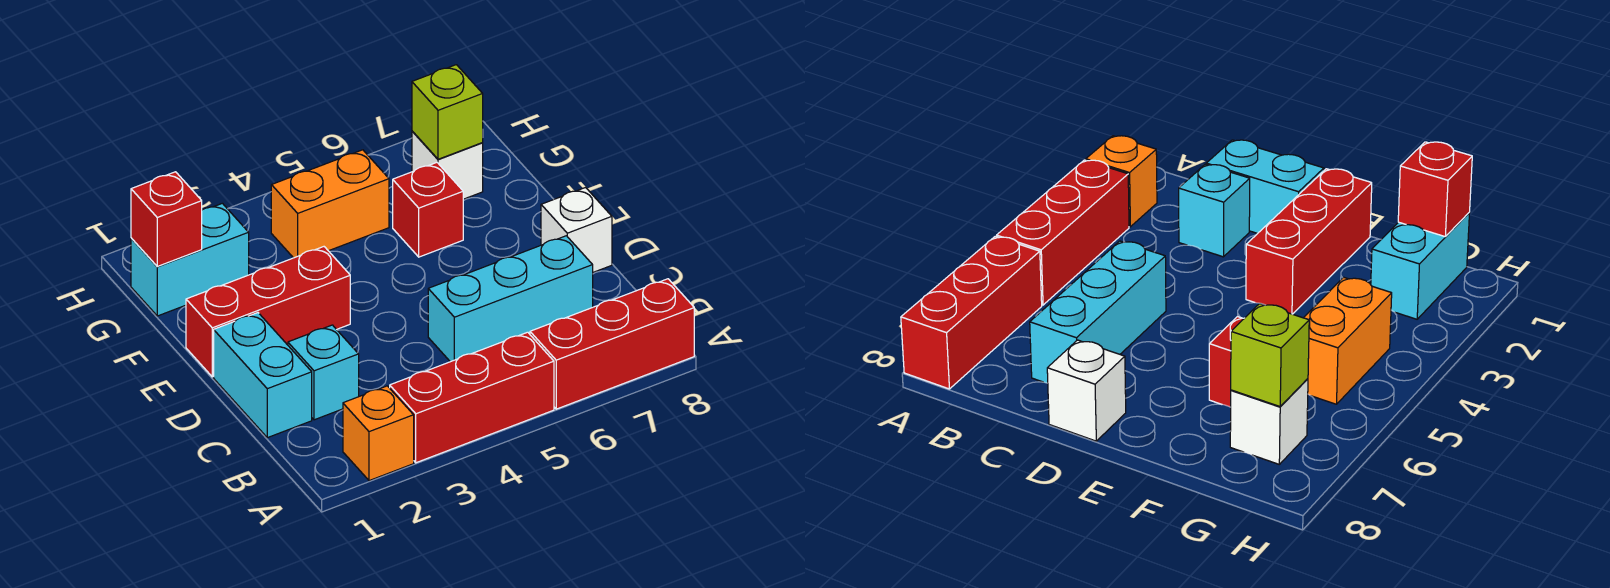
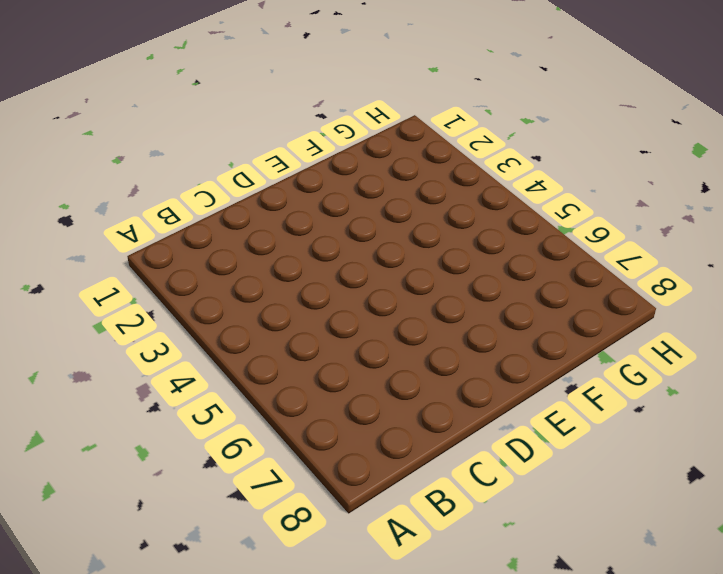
none -> orange 1x1 brick [343,386,414,481]
none -> red 1x3 brick [390,332,554,463]
none -> red 1x3 brick [530,279,694,409]

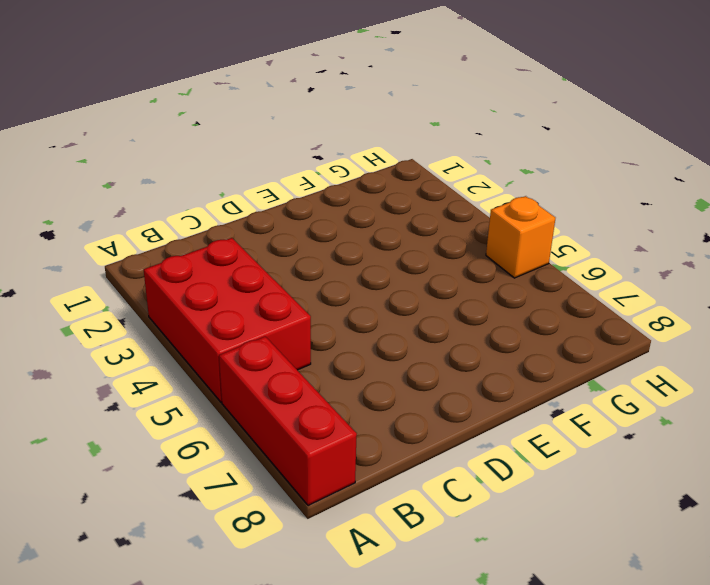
red 2x3 brick [144,238,311,402] -> red 1x3 brick [390,332,554,463]
orange 1x1 brick [486,196,555,278] -> orange 1x1 brick moved to [343,386,414,481]
none -> cyan 1x2 brick [214,313,312,438]
none -> cyan 1x1 brick [288,325,359,420]
none -> cyan 1x3 brick [428,236,593,362]

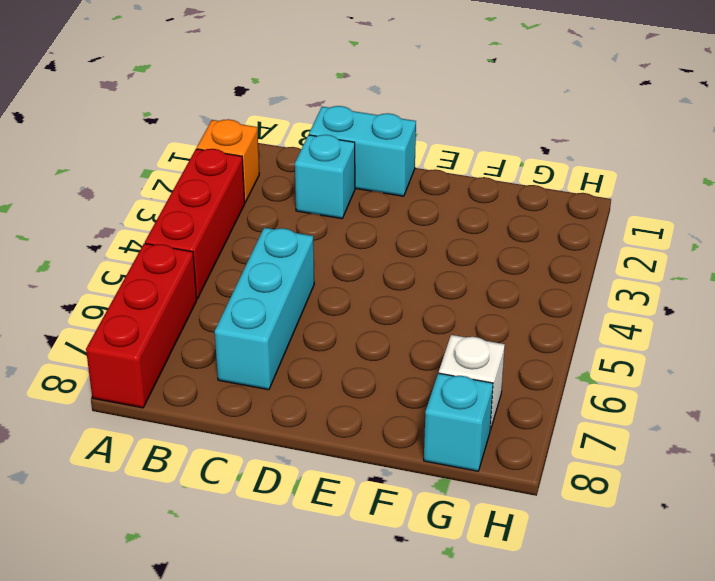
cyan 1x1 brick [424,373,493,471] -> none
none -> white 1x1 brick [541,188,612,272]
none -> red 1x3 brick [186,247,350,377]
none -> red 1x1 brick [393,163,463,257]

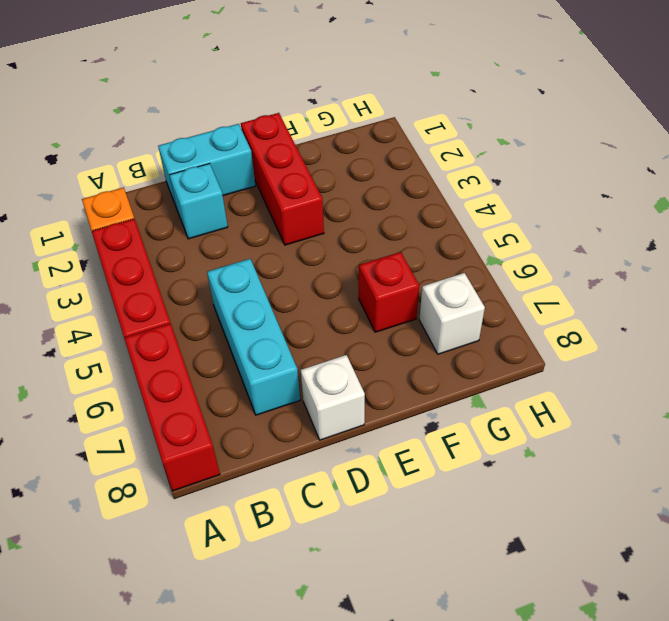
none -> cyan 1x2 brick [131,203,249,316]
none -> orange 1x2 brick [271,150,389,258]
none -> red 1x1 brick [131,172,202,266]

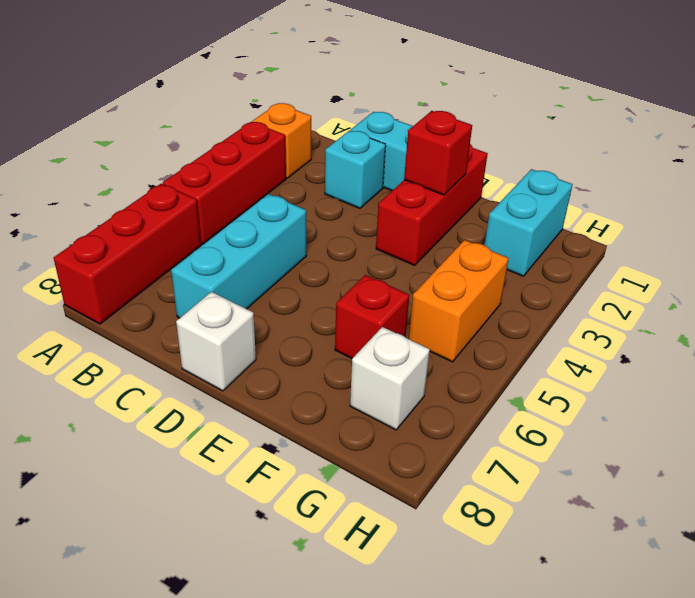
red 1x1 brick [404,111,472,195] -> red 1x1 brick moved to [131,172,202,266]
none -> lime 1x1 brick [412,65,483,159]

